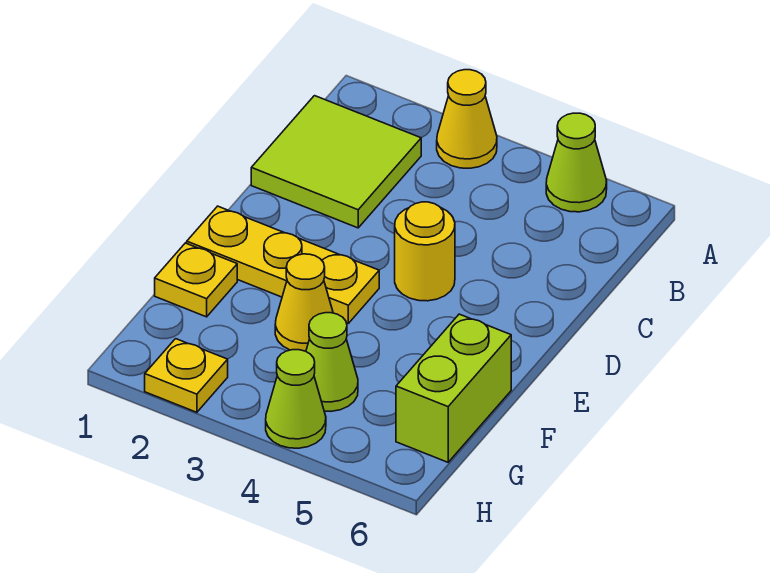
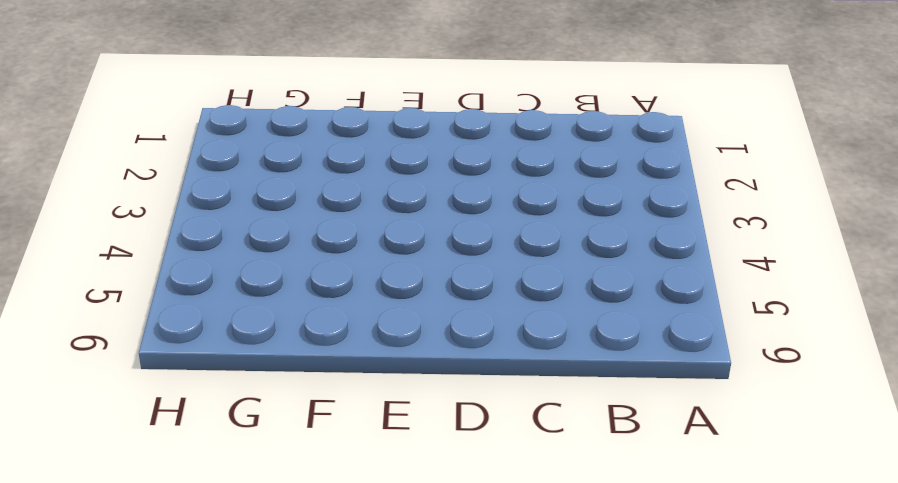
none -> yellow 1x1 cone [437,70,497,168]
none -> lime 1x1 cone [546,113,607,212]

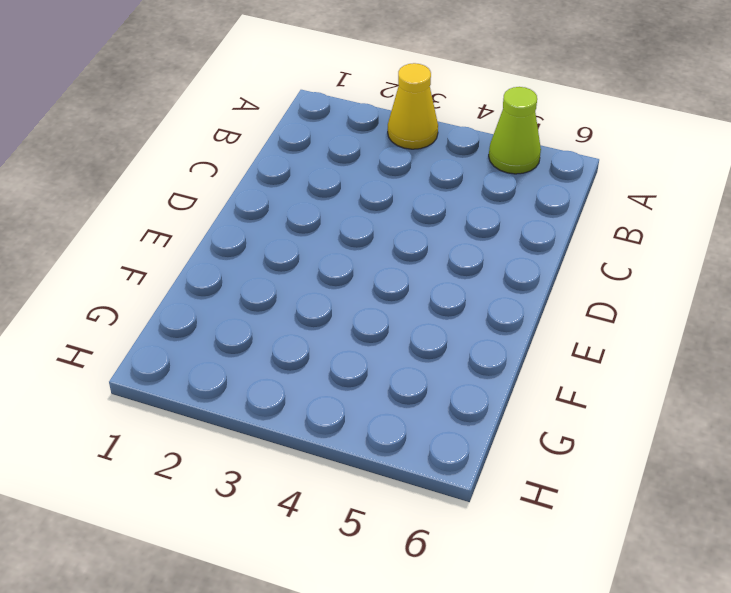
none -> lime 2x2 tile [251,96,421,228]
none -> yellow 1x1 round brick [395,202,455,301]

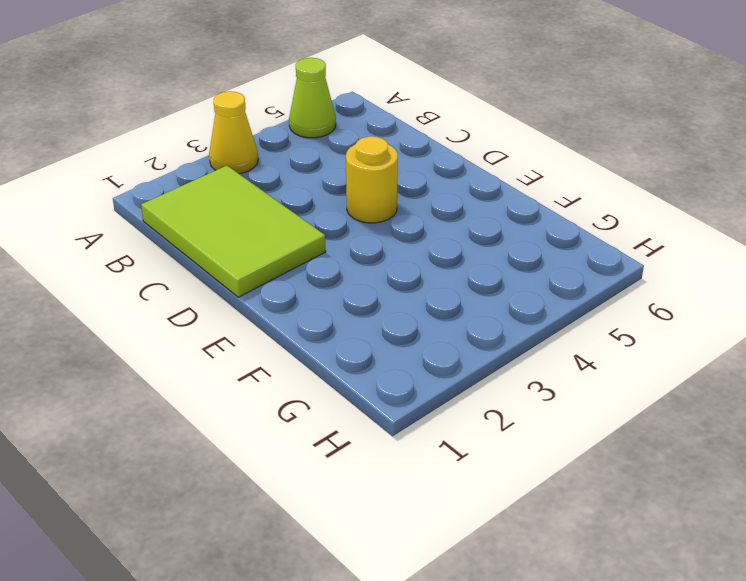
lime 2x3 tile [141,166,326,297] -> lime 2x2 tile [251,96,421,228]
none -> yellow 1x3 plate [187,206,379,323]
none -> yellow 1x1 plate [155,243,237,317]

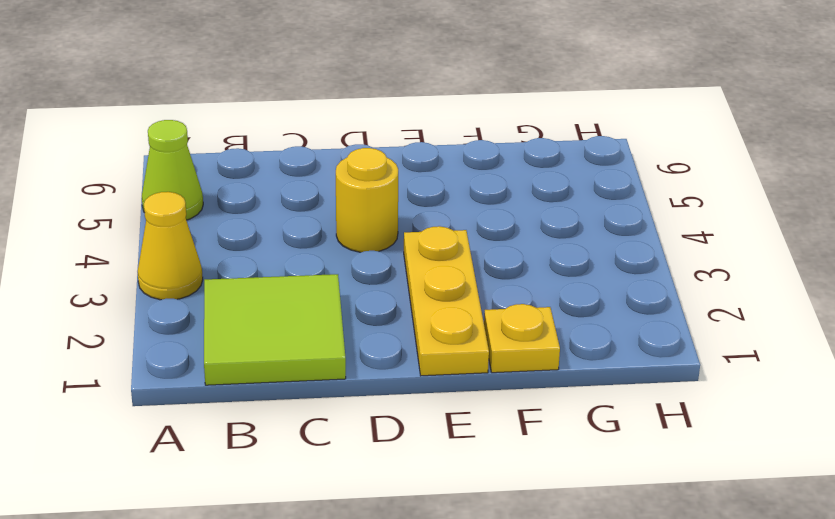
none -> yellow 1x1 cone [275,254,333,351]
none -> lime 1x2 brick [396,314,511,462]

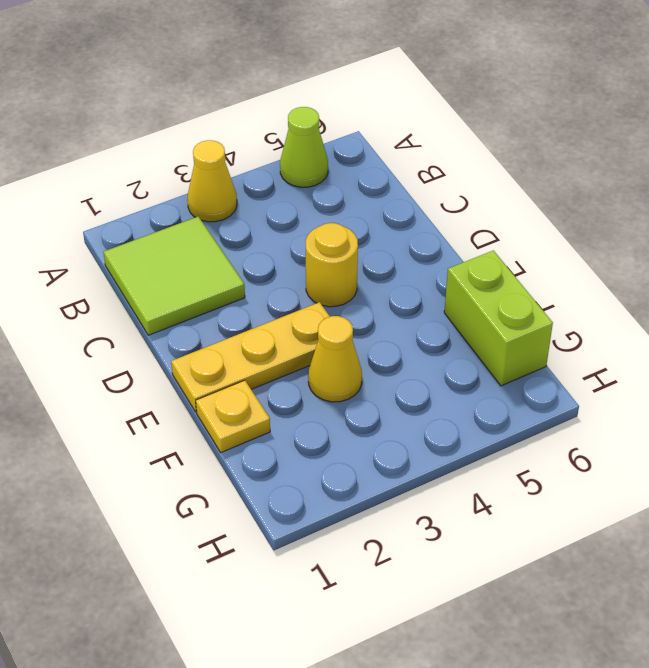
none -> lime 1x1 cone [306,313,358,411]
none -> yellow 1x1 plate [145,339,228,412]

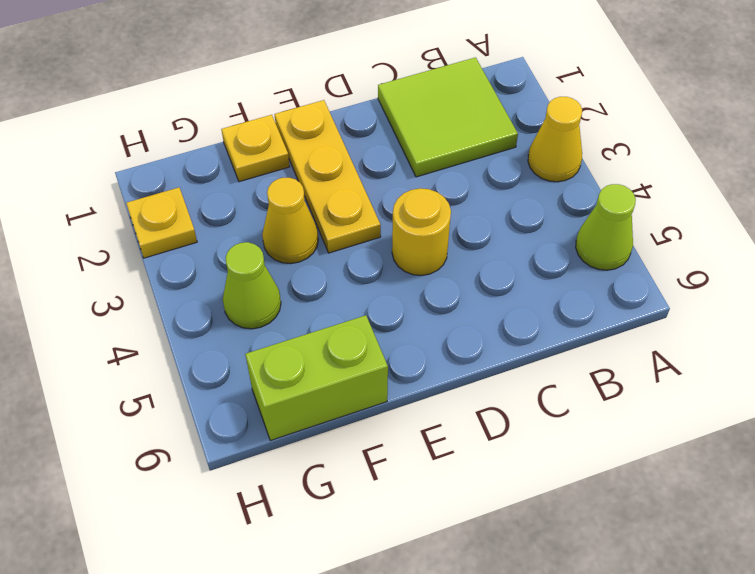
none -> lime 1x1 cone [266,350,326,448]

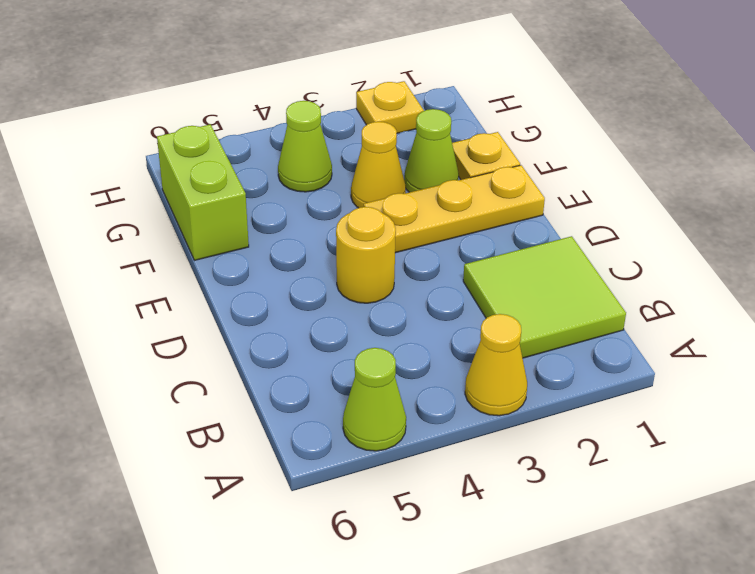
lime 1x1 cone [404,109,459,192] -> lime 1x1 cone moved to [266,350,326,448]

